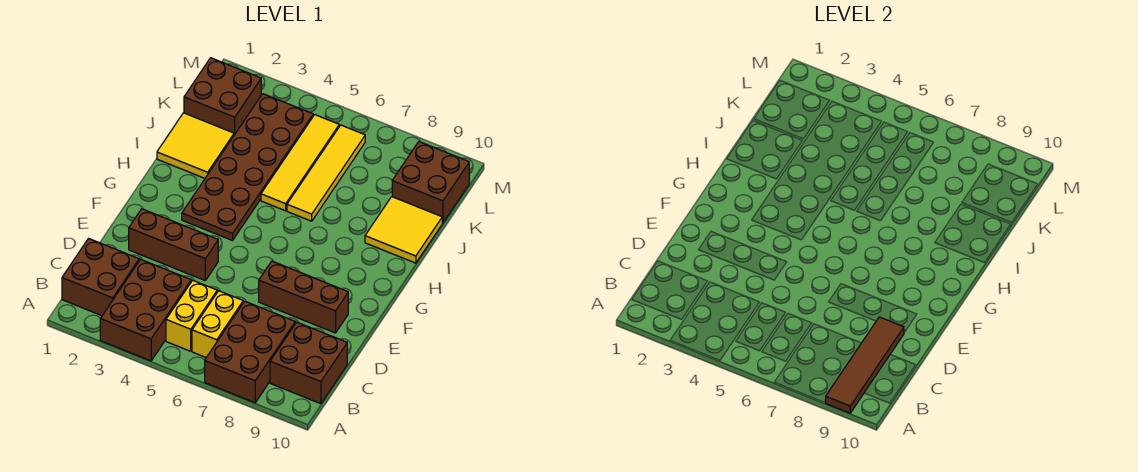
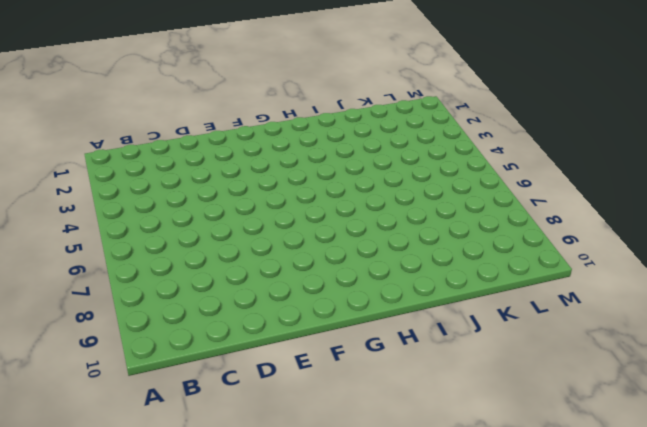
none -> brown 2x3 brick [100,259,191,361]
none -> brown 2x3 brick [205,301,295,403]
none -> brown 2x2 brick [62,239,139,316]

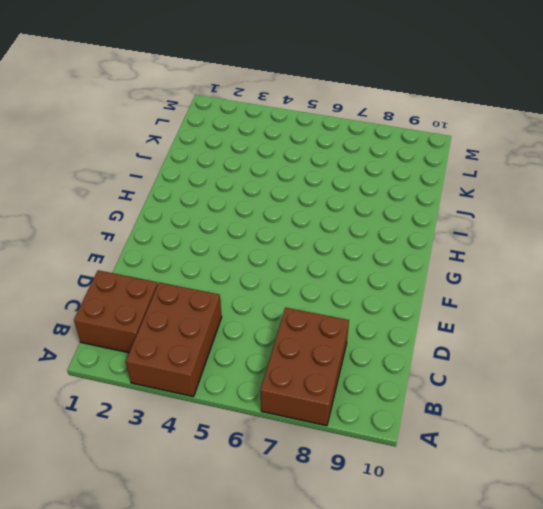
none -> yellow 1x2 brick [166,280,217,351]
none -> yellow 1x2 brick [192,291,243,357]
none -> brown 2x2 brick [270,322,347,404]

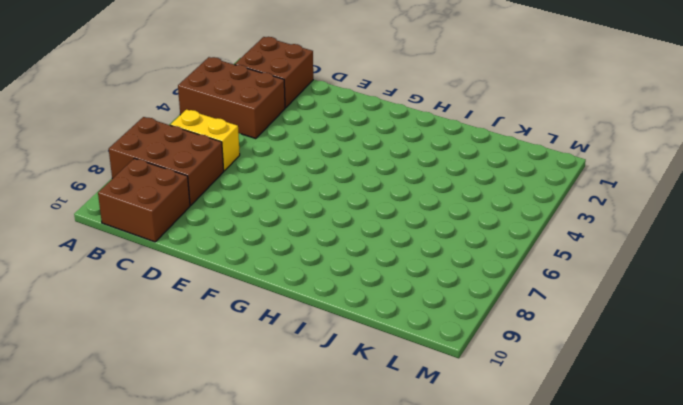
none -> yellow 1x2 brick [166,280,217,351]
none -> brown 1x3 brick [129,209,218,280]
none -> brown 1x3 brick [259,261,348,333]

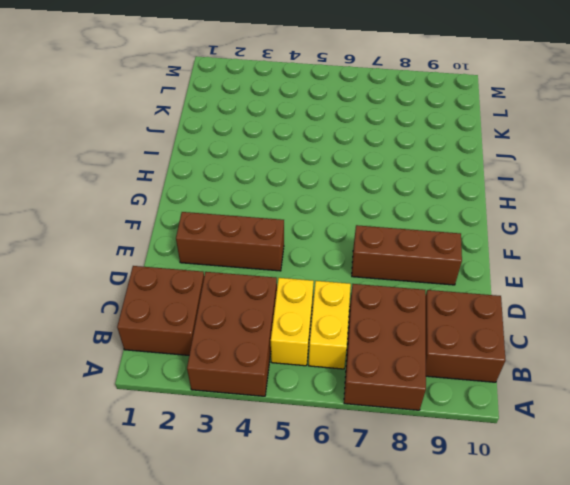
none -> brown 2x6 plate [182,94,313,241]
none -> yellow 2x2 tile [157,113,234,178]
none -> yellow 1x4 tile [261,115,339,211]

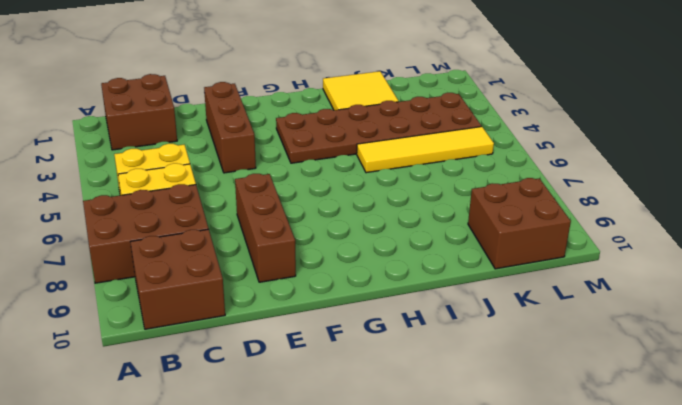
none -> brown 2x3 brick [100,259,191,361]
none -> yellow 1x4 tile [287,125,365,221]
none -> yellow 2x2 tile [365,197,442,263]

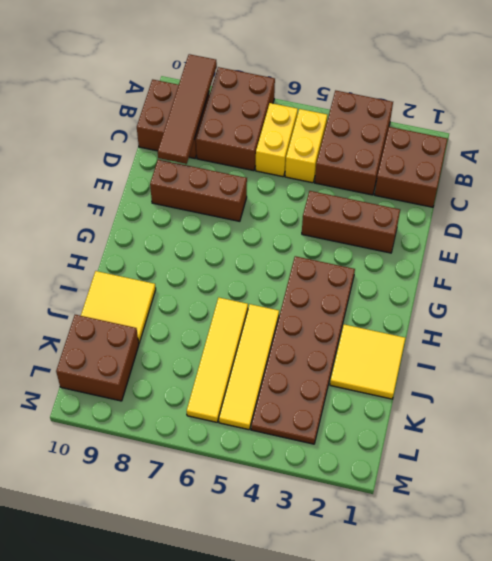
none -> brown 2x2 brick [184,58,261,135]

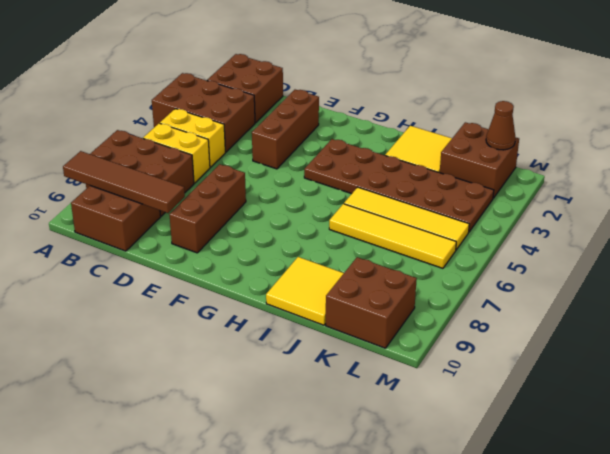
brown 1x1 cone [486,101,516,150] -> none

